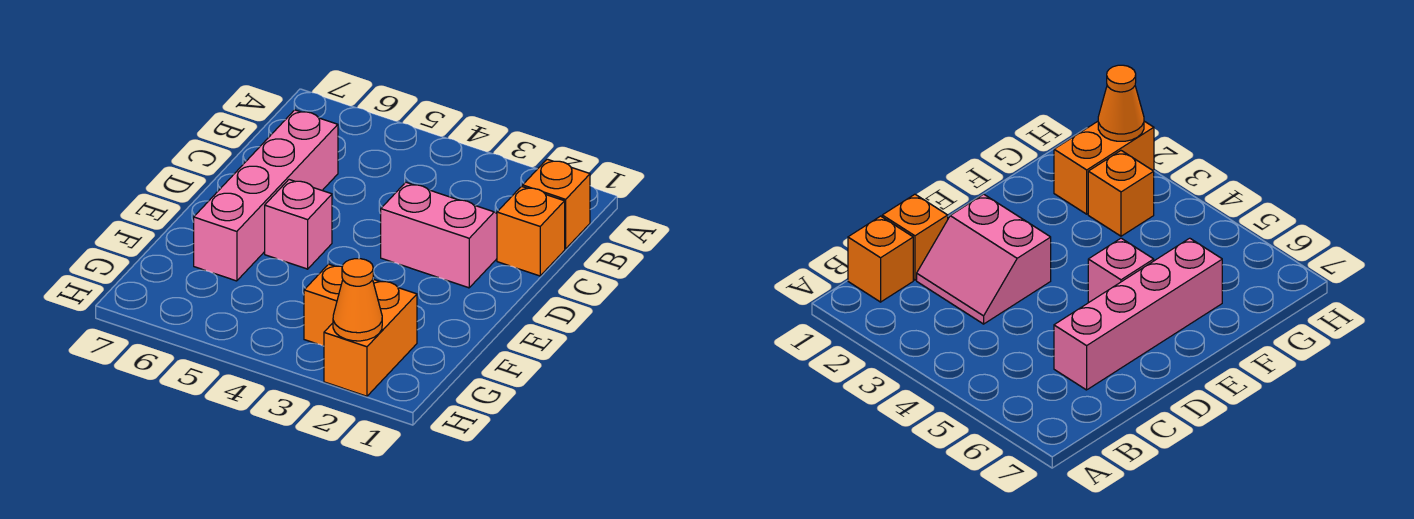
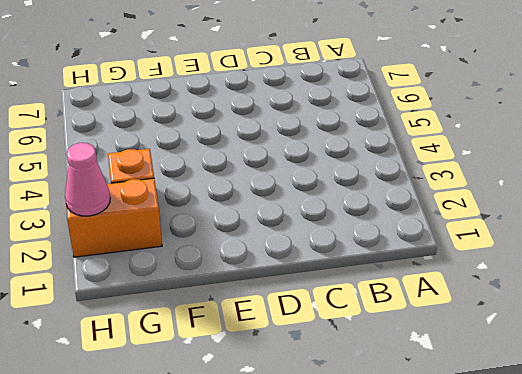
pink 1x1 cone [65,143,110,216] -> orange 1x1 cone [333,259,382,341]
none -> orange 1x1 brick [523,159,590,249]
none -> orange 1x1 brick [497,186,565,276]

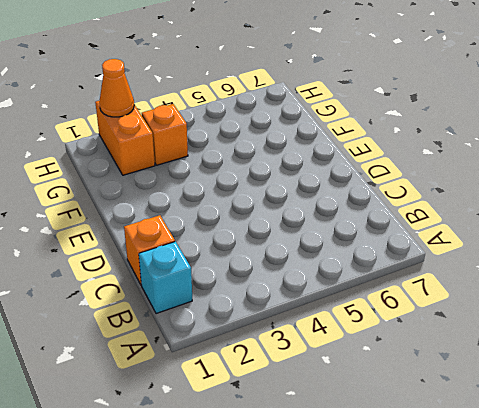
cyan 1x1 brick [139,242,192,314] -> orange 1x1 brick [523,159,590,249]
none -> pink 2x2 slope [381,182,497,288]
none -> pink 1x4 brick [194,110,338,281]

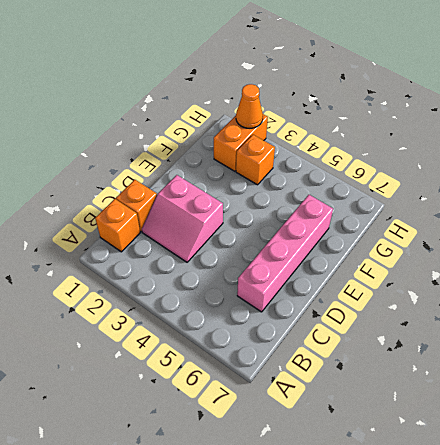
none -> pink 1x1 brick [265,180,332,269]

